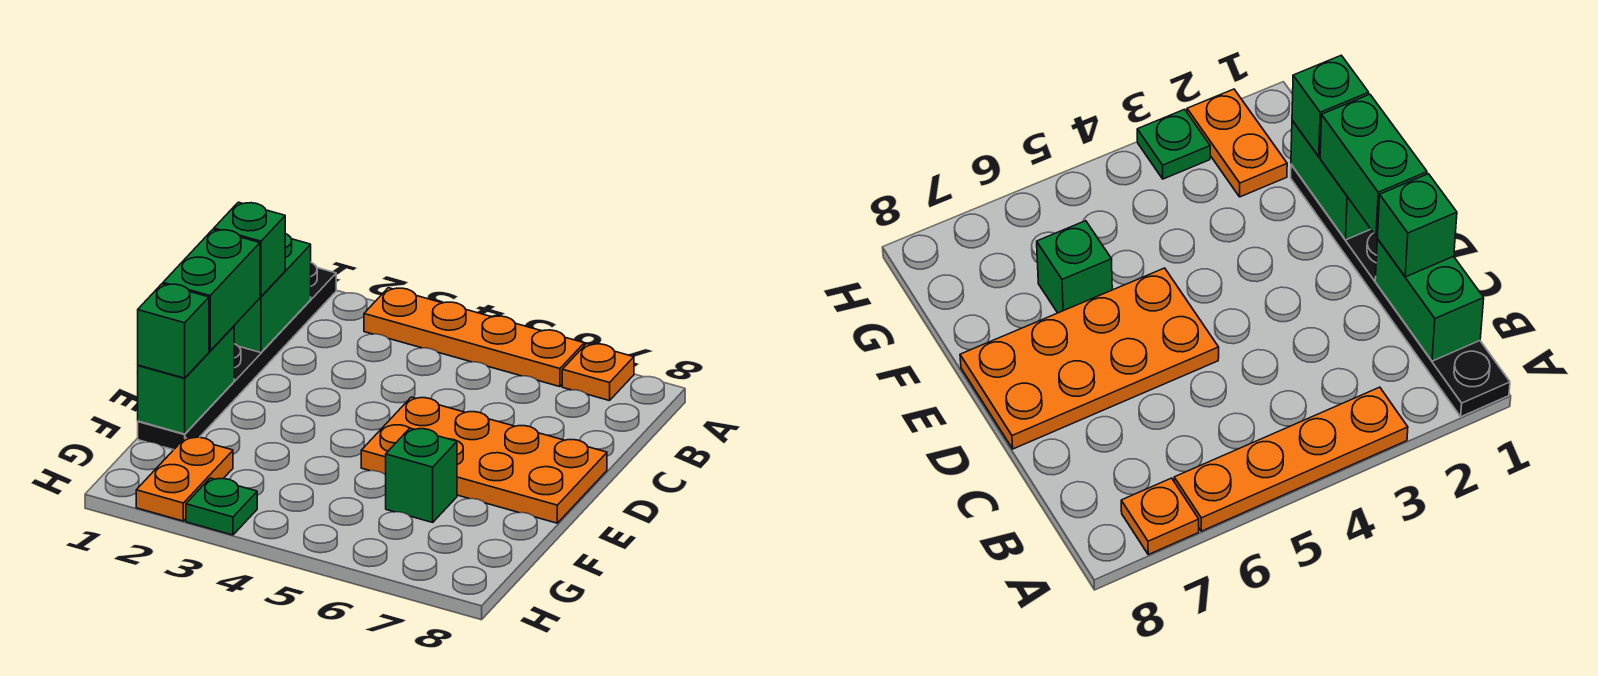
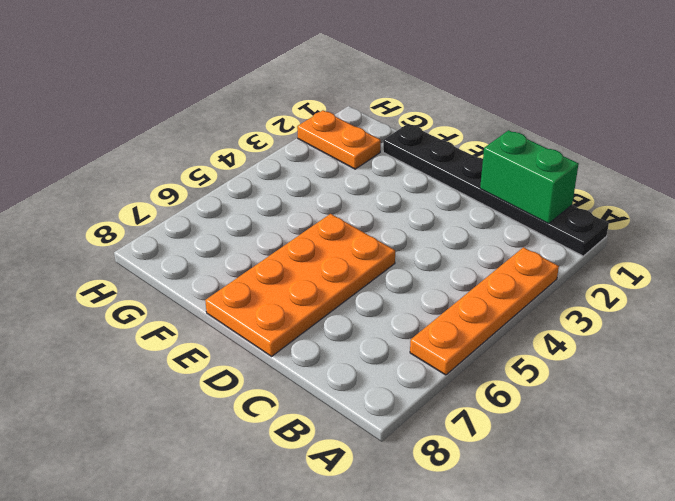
none -> orange 1x1 plate [562,344,634,401]
none -> green 1x1 brick [386,428,457,522]
none -> green 1x1 plate [186,478,257,535]

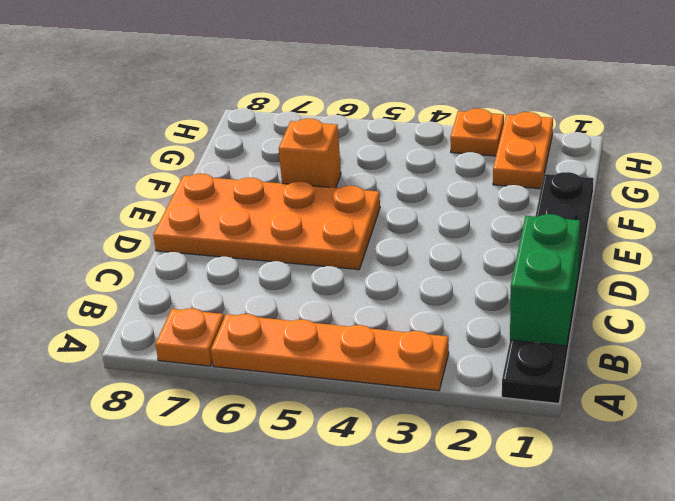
orange 1x1 brick [279,119,341,188] -> green 1x1 brick [386,428,457,522]
orange 1x1 plate [450,109,504,156] -> green 1x1 plate [186,478,257,535]
none -> green 1x2 brick [138,326,234,434]
none -> green 1x1 brick [214,202,285,297]
none -> green 1x2 brick [163,230,260,351]

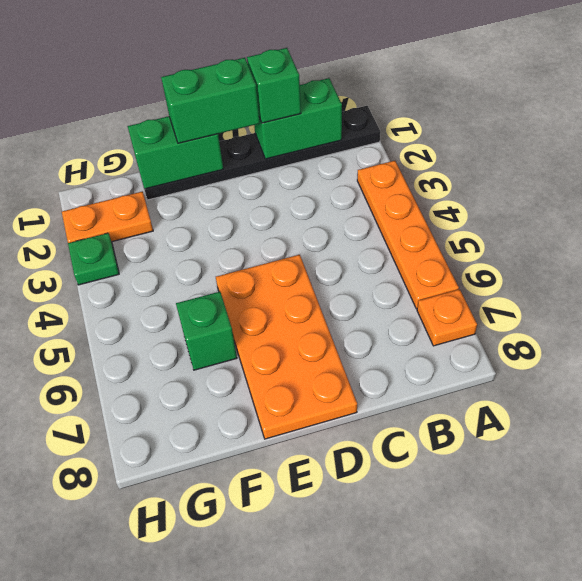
none -> green 1x1 brick [138,284,209,378]

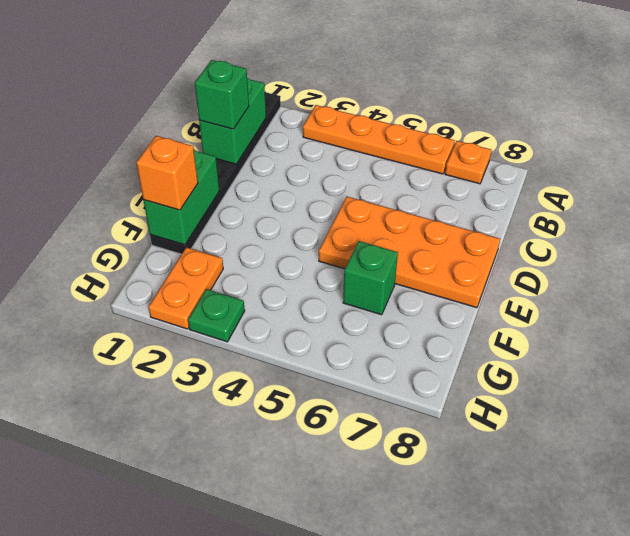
orange 1x1 brick [136,136,198,210] -> green 1x1 brick [138,284,209,378]
none -> green 1x2 brick [163,230,260,351]

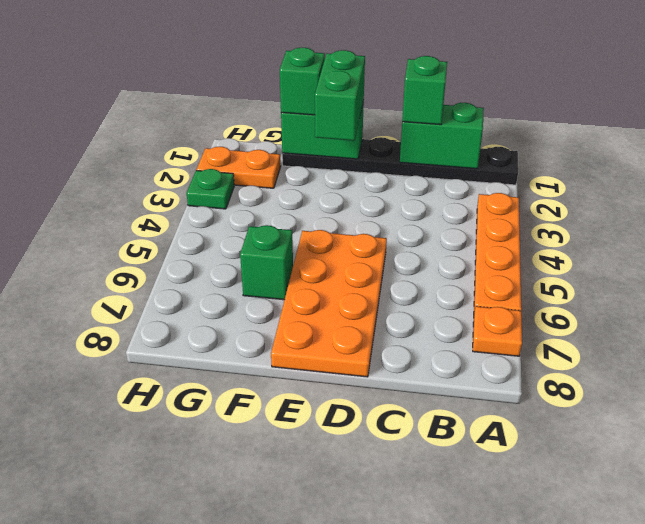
green 1x2 brick [315,50,365,141] -> green 1x2 brick turned to [163,230,260,351]

